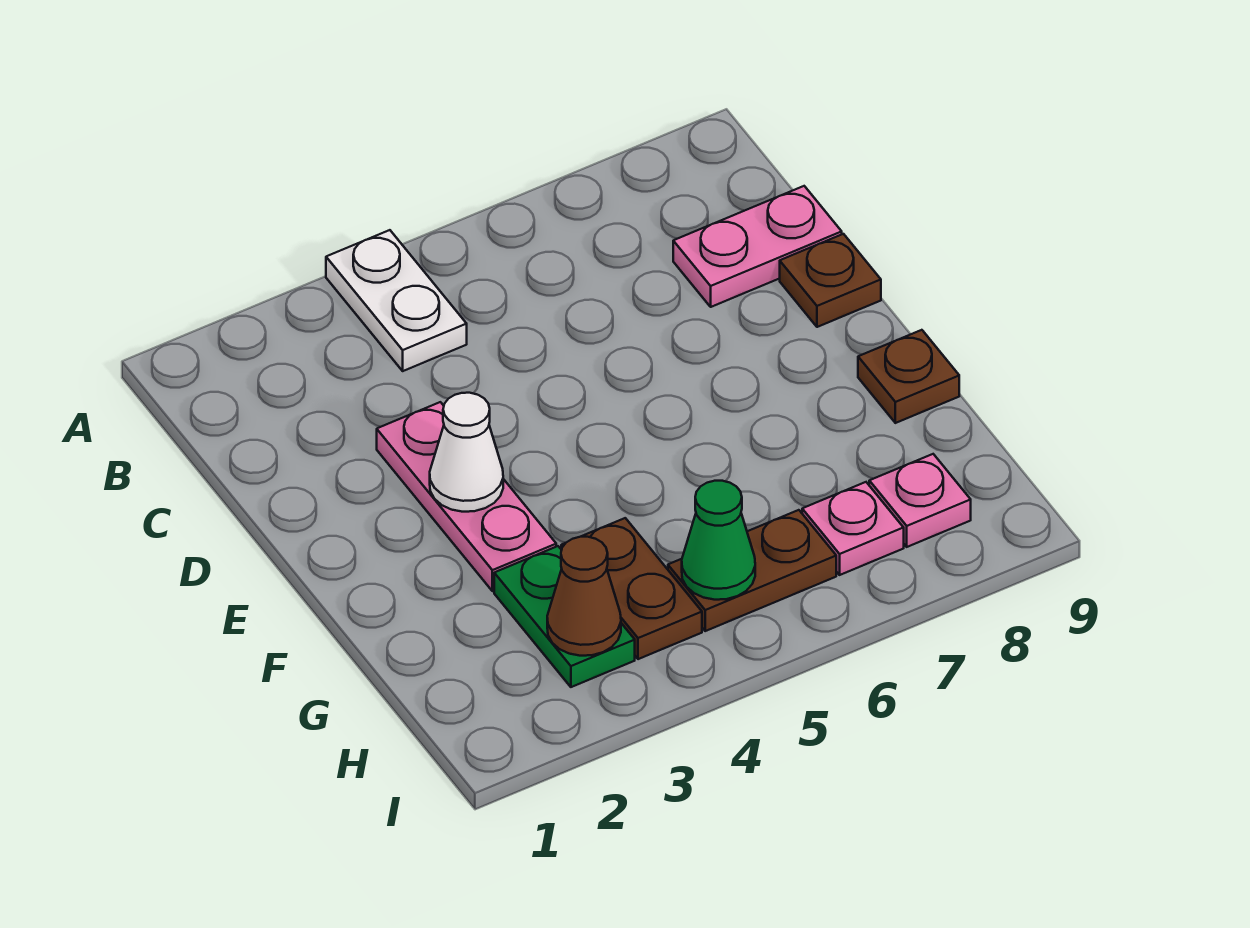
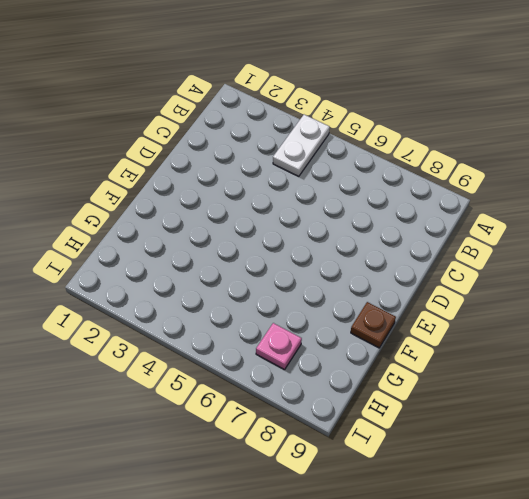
none -> pink 1x2 plate [673,186,842,307]
none -> pink 1x3 plate [377,402,556,591]
none -> brown 1x1 plate [780,234,881,327]

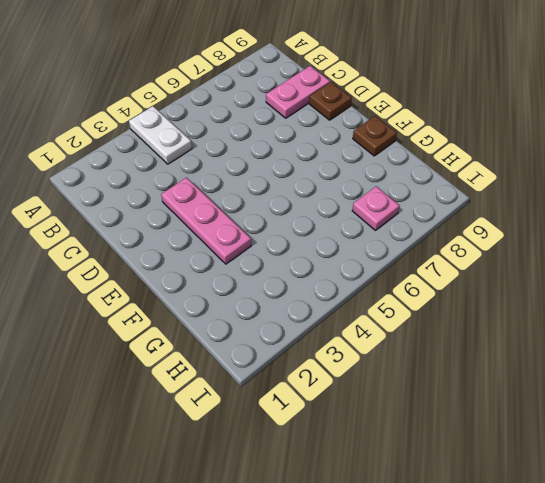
none -> green 1x2 plate [494,546,635,687]
none -> brown 1x2 plate [561,518,702,659]
none -> brown 1x2 plate [668,510,836,631]

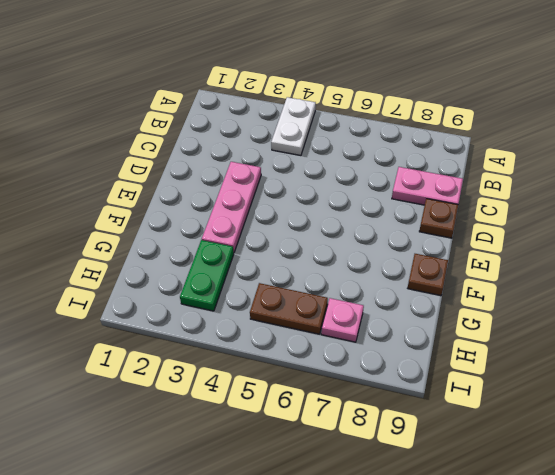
none -> brown 1x2 plate [561,518,702,659]
none -> pink 1x1 plate [869,454,971,547]
none -> white 1x1 cone [430,393,503,512]

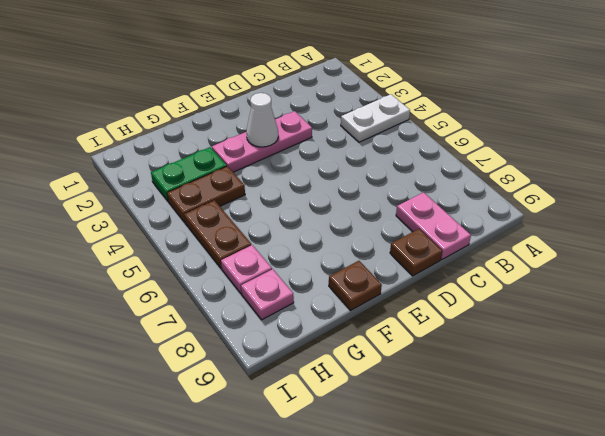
none -> brown 1x1 cone [547,537,621,656]
none -> green 1x1 cone [682,481,755,600]

